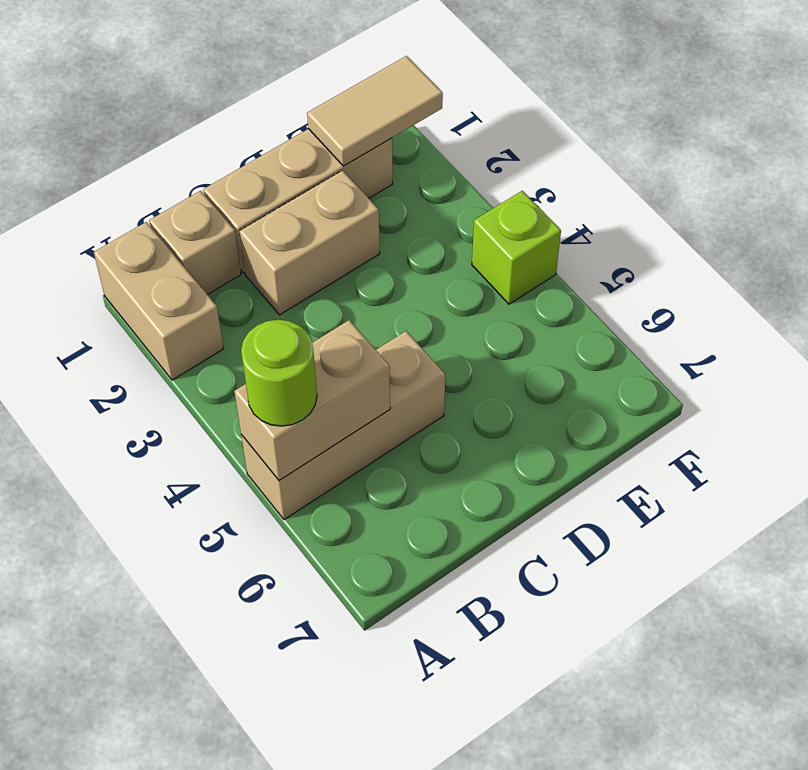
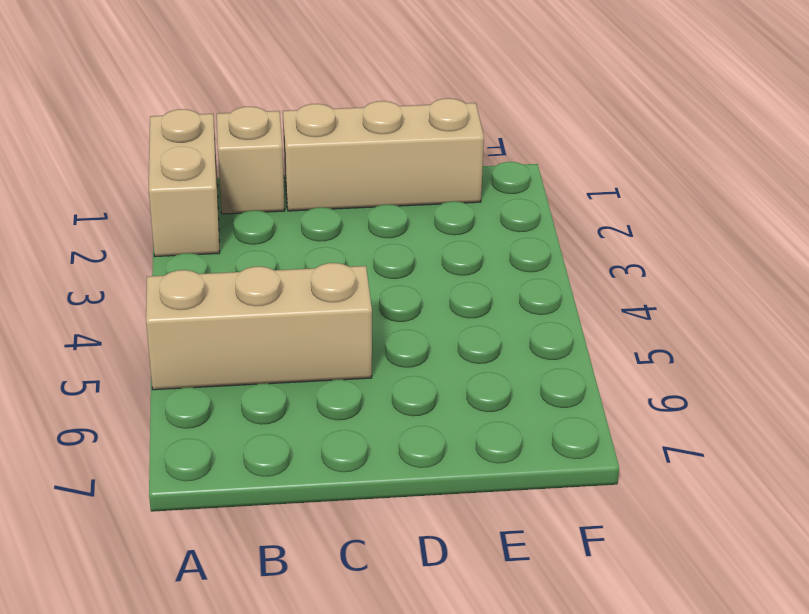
none -> tan 1x2 brick [239,170,380,315]
none -> lime 1x1 brick [472,191,561,304]

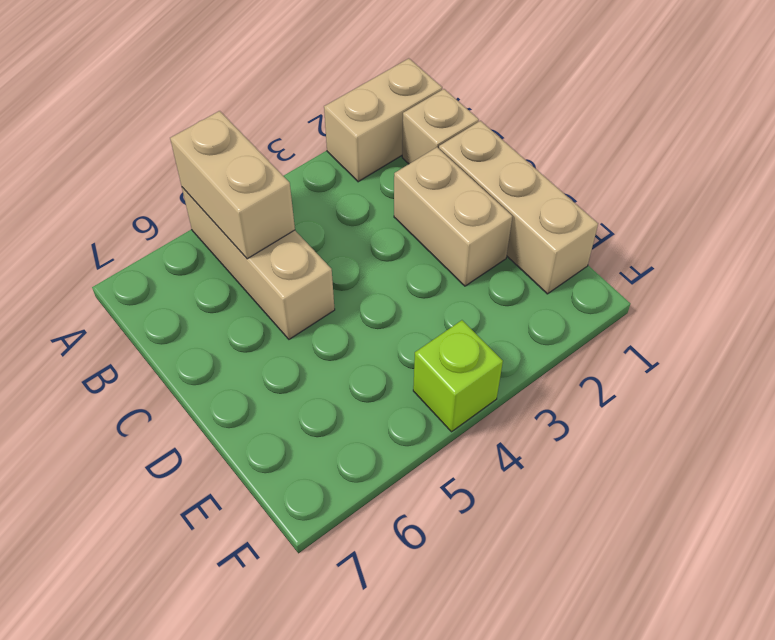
none -> tan 1x2 tile [307,56,443,166]
none -> lime 1x1 round brick [241,320,317,426]

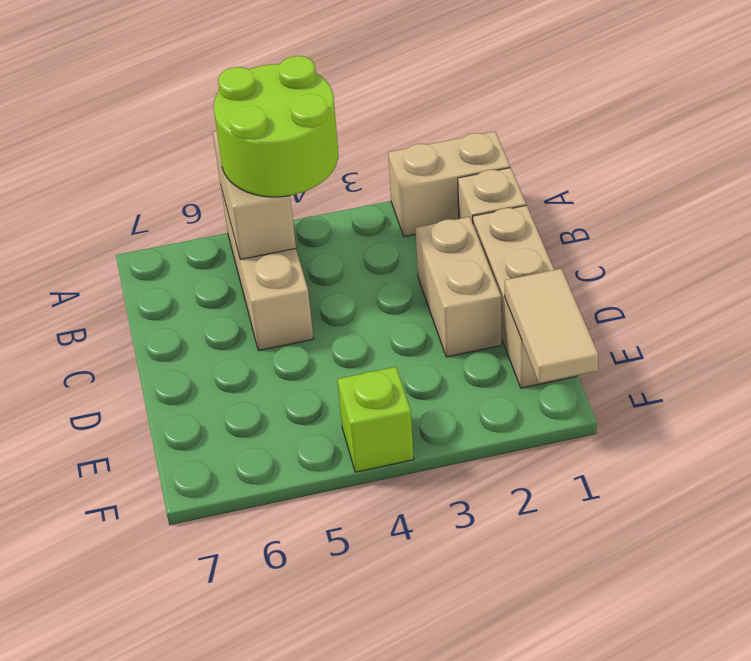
lime 2x2 round brick [214,56,338,197] -> lime 1x1 round brick [241,320,317,426]

